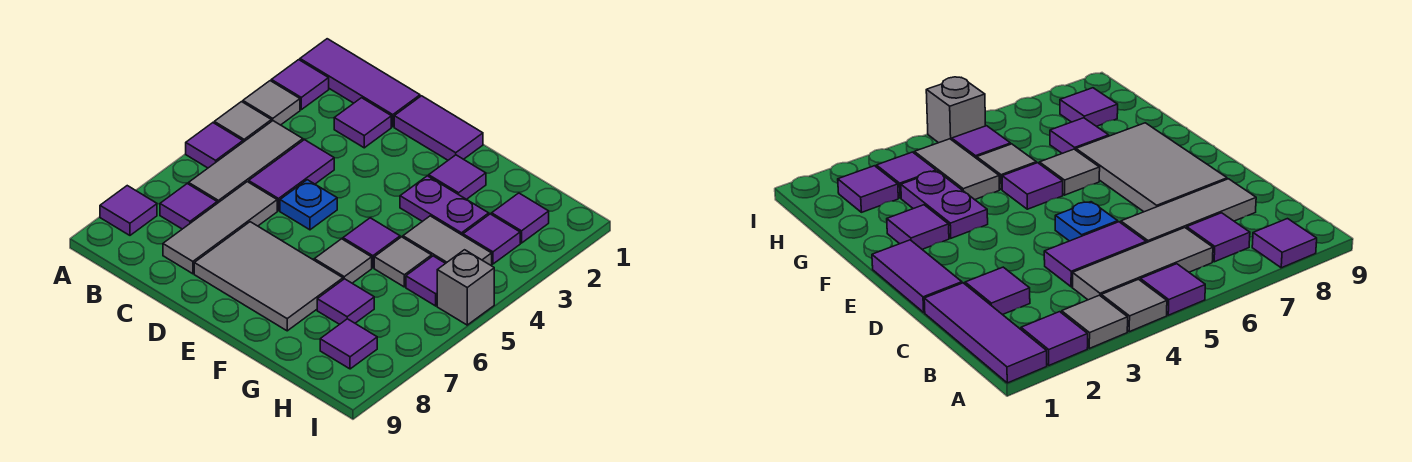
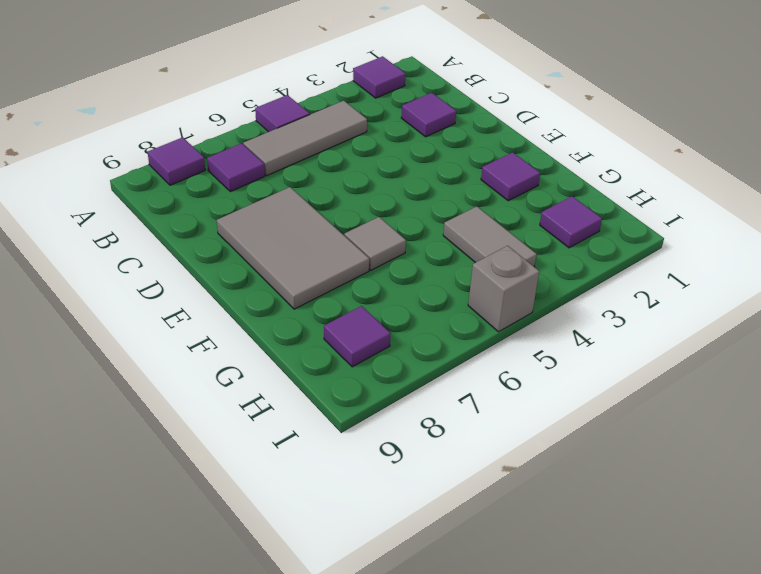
none -> purple 1x3 tile [300,39,420,127]
none -> grey 1x1 tile [243,81,300,125]
none -> grey 1x1 tile [214,102,271,142]

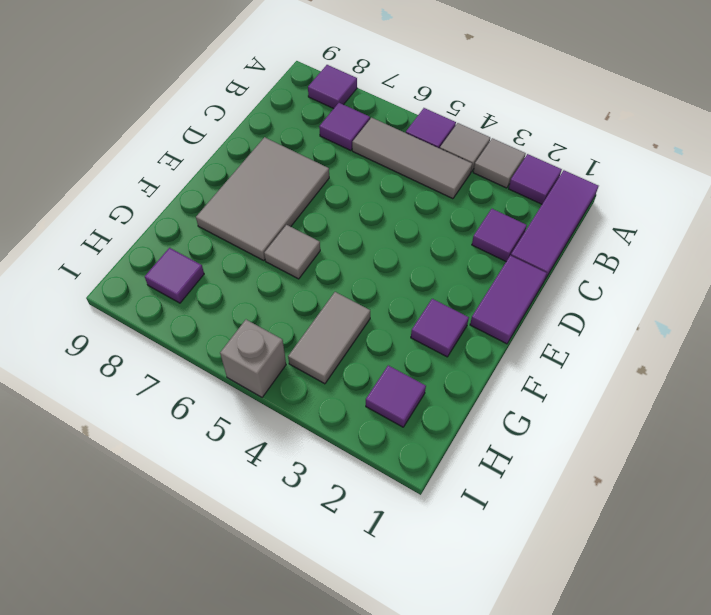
none -> purple 1x2 tile [249,140,334,211]
none -> grey 1x3 tile [163,182,277,274]
none -> blue 1x1 plate [280,180,337,230]

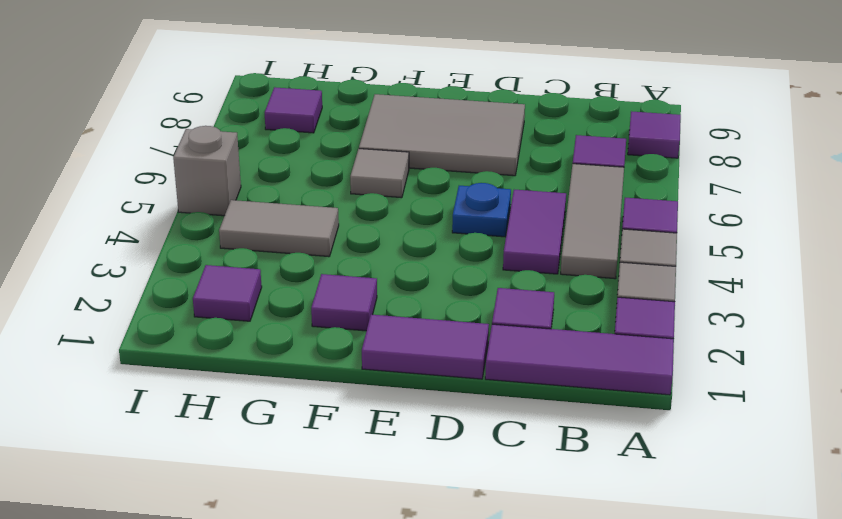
none -> grey 1x3 tile [163,182,277,274]
none -> purple 1x2 plate [400,176,489,235]
none -> purple 1x1 tile [343,218,400,268]

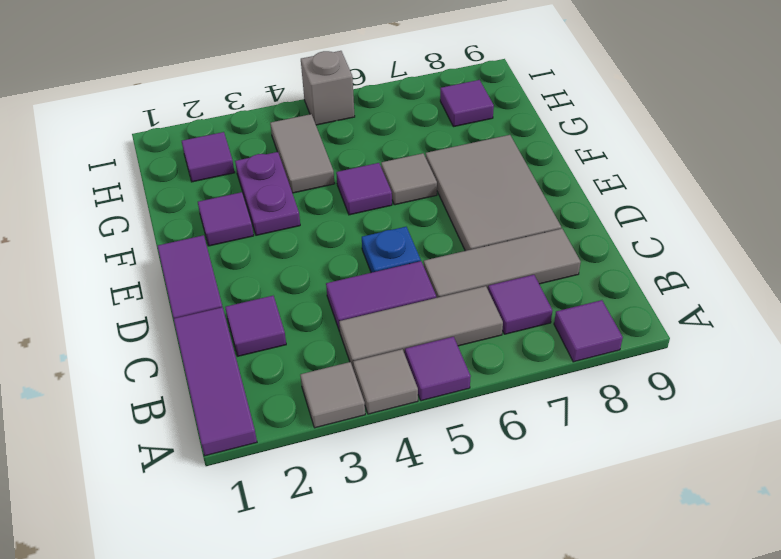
none -> purple 1x1 tile [271,60,329,110]
none -> grey 1x1 tile [374,237,432,287]
none -> purple 1x1 tile [317,279,374,324]

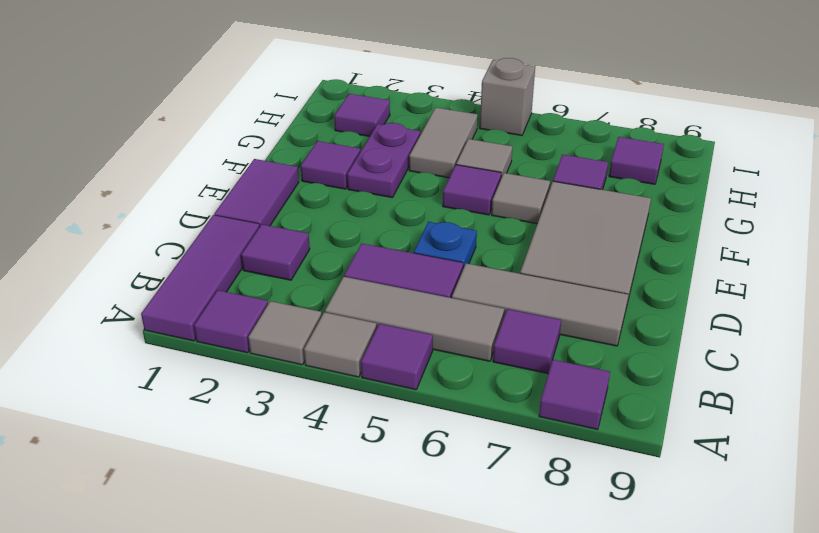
none -> purple 1x1 tile [463,214,520,264]
none -> purple 1x1 tile [406,256,445,306]

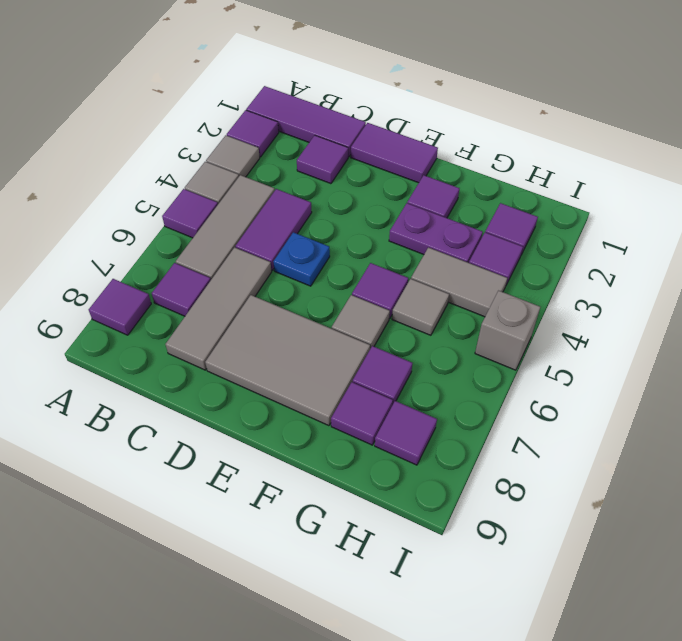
purple 1x1 tile [331,382,393,445] -> purple 1x1 tile moved to [406,256,445,306]

